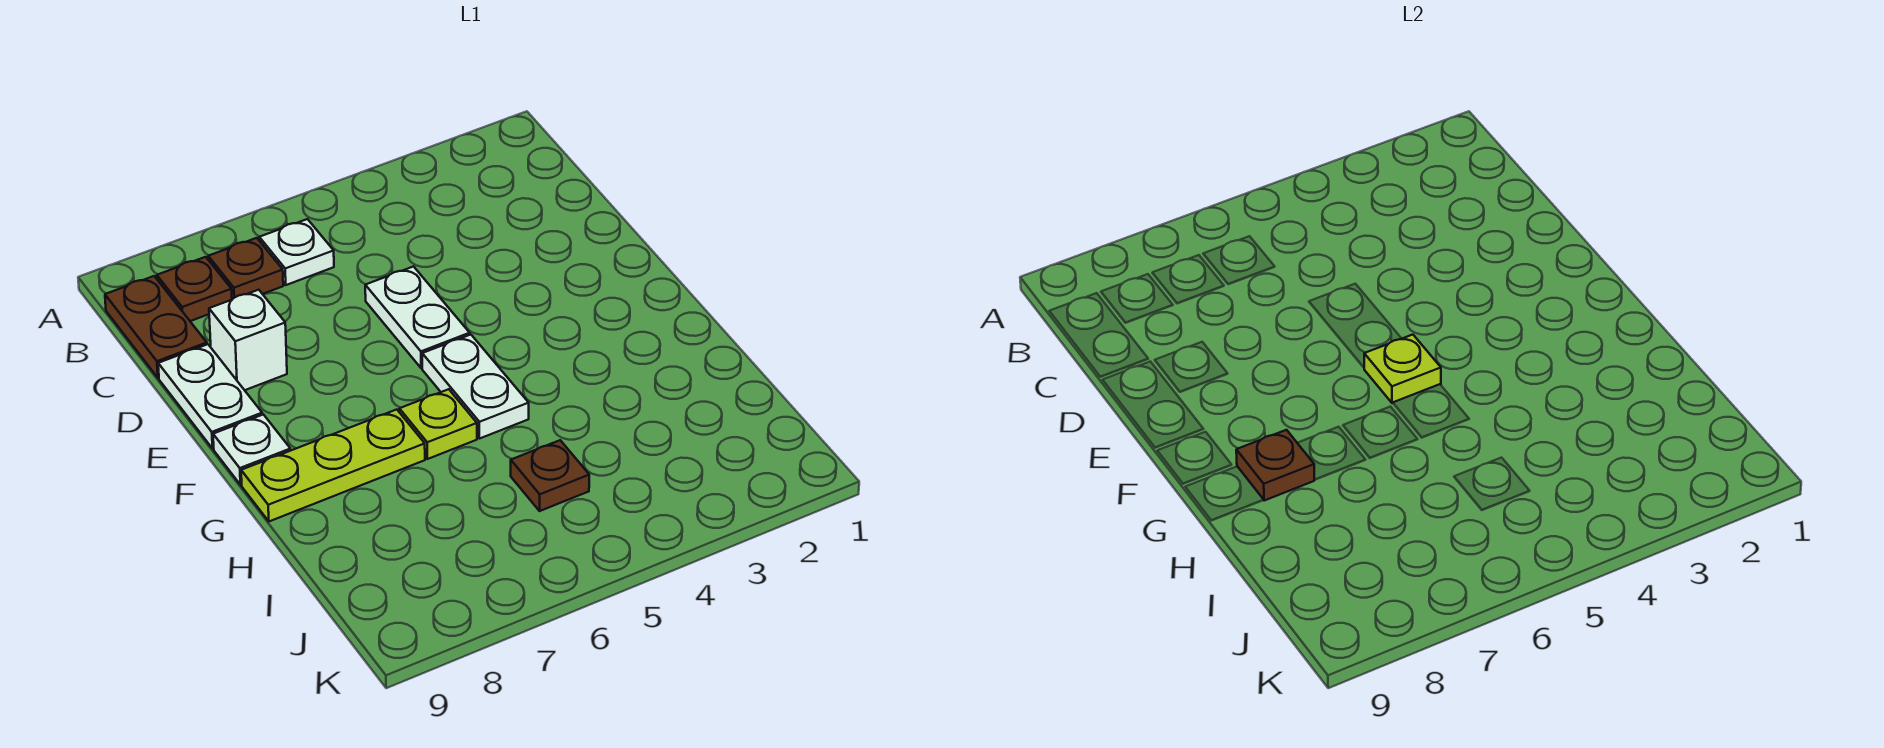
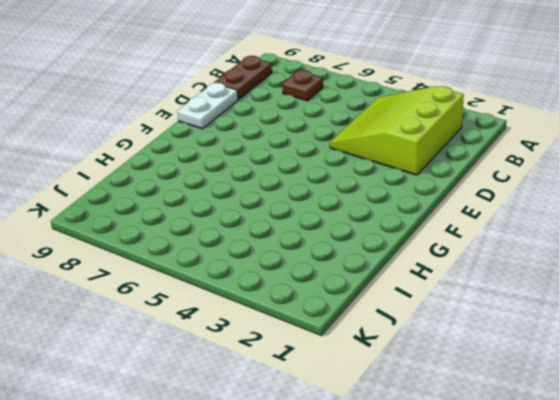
lime 3x3 slope [330,86,464,175] -> none
none -> white 1x1 plate [259,219,334,285]
none -> brown 1x1 plate [157,257,232,321]
none -> white 1x2 plate [365,267,470,368]

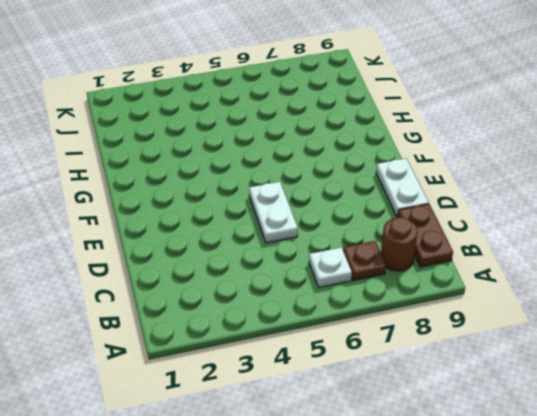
brown 1x1 round brick [381,217,418,271] -> brown 1x1 plate [157,257,232,321]
none -> white 1x1 brick [209,290,287,390]
none -> white 1x2 plate [422,335,529,439]
none -> white 1x1 plate [213,414,291,485]

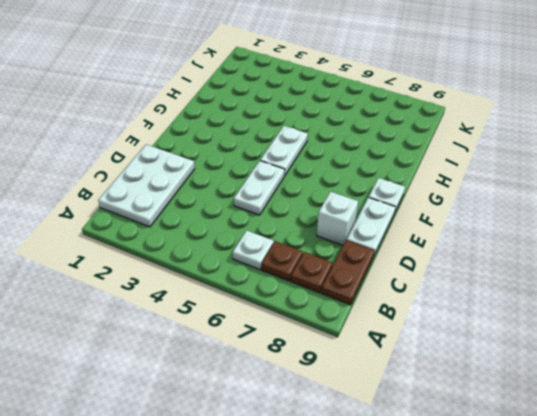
white 2x3 plate [98,144,195,227] -> none
none -> lime 1x1 plate [399,389,477,459]
none -> lime 1x3 plate [241,410,425,521]
none -> brown 1x1 plate [511,440,589,511]

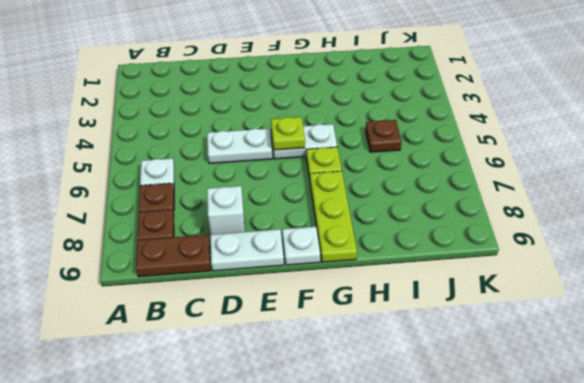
none -> brown 1x1 plate [1236,430,1314,501]

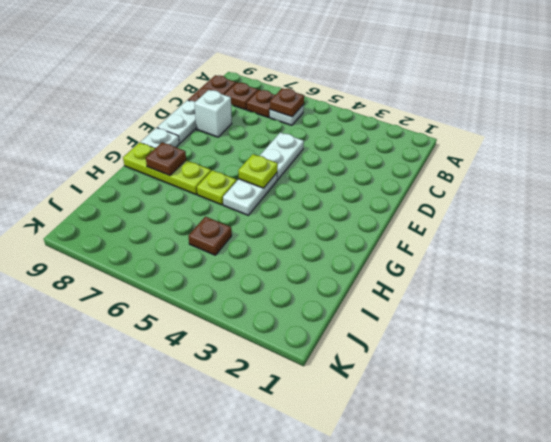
brown 1x1 plate [270,88,304,117] -> none

